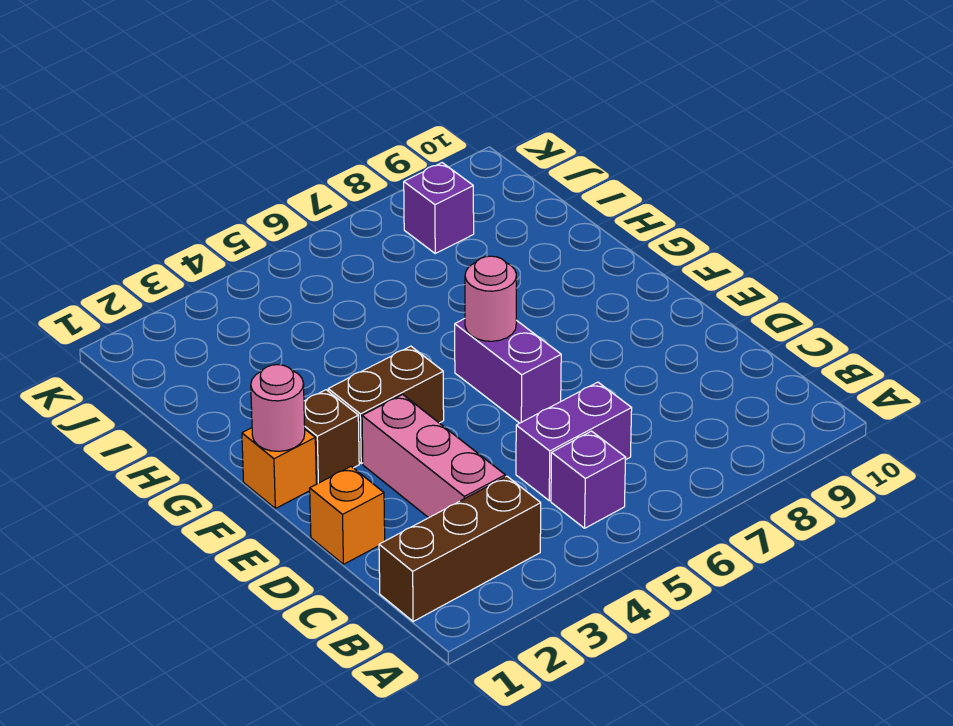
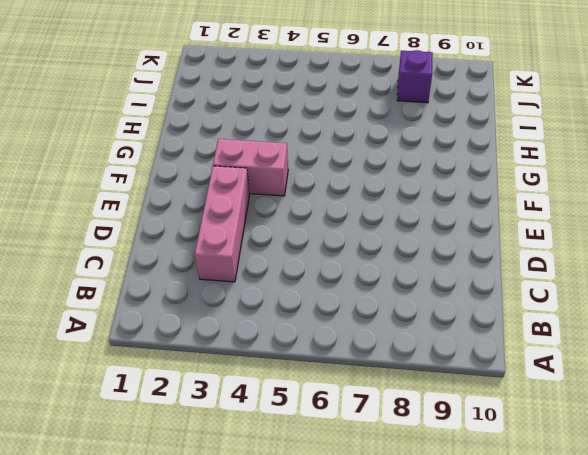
pink 1x2 brick [213,139,288,196] -> brown 1x2 brick [328,346,444,464]
none -> brown 1x3 brick [379,476,541,622]
none -> purple 1x1 brick [551,431,626,528]
none -> purple 1x2 brick [516,382,632,501]

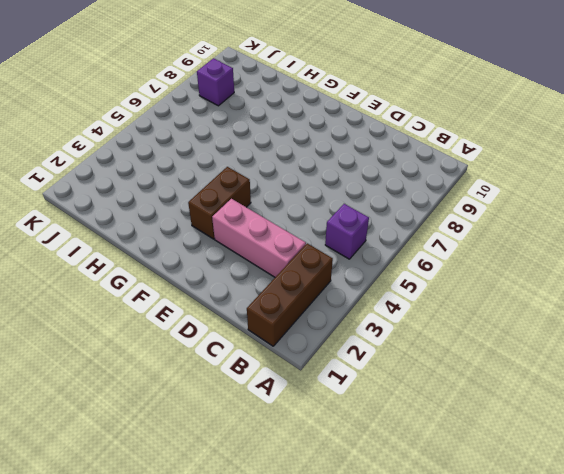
none -> purple 1x2 brick [516,382,632,501]
none -> orange 1x1 brick [310,467,385,564]
none -> purple 1x2 brick [455,319,561,423]

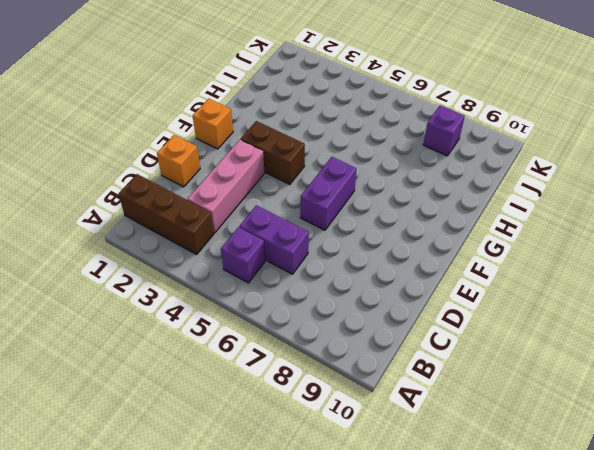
none -> brown 1x1 brick [304,390,359,484]
none -> pink 1x1 round brick [251,365,305,451]
none -> pink 1x1 round brick [465,256,516,341]

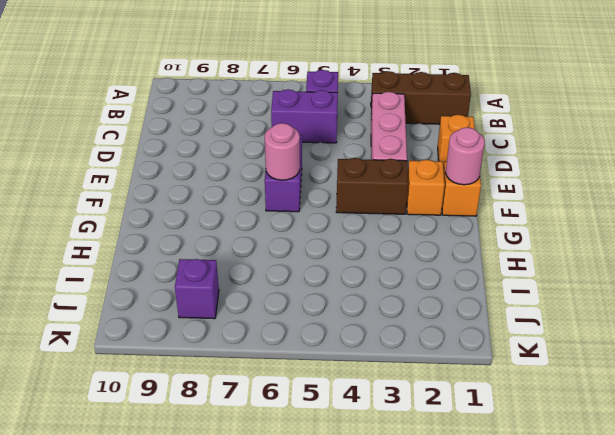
orange 1x1 brick [407,160,445,215] -> brown 1x1 brick [304,390,359,484]

